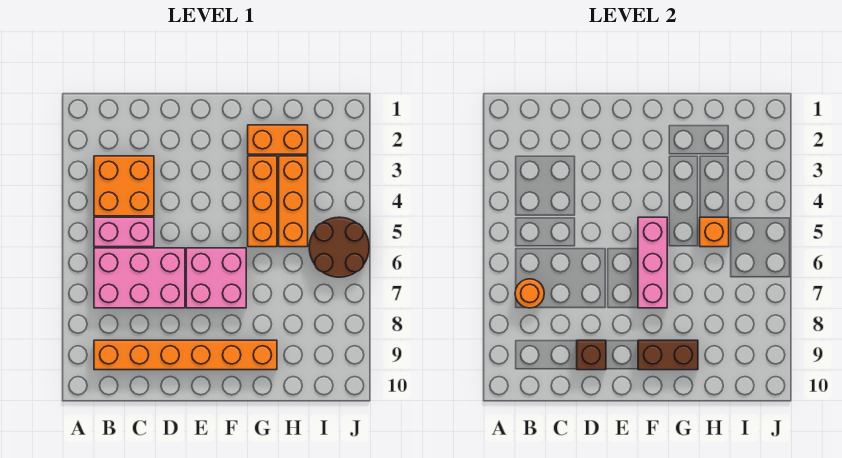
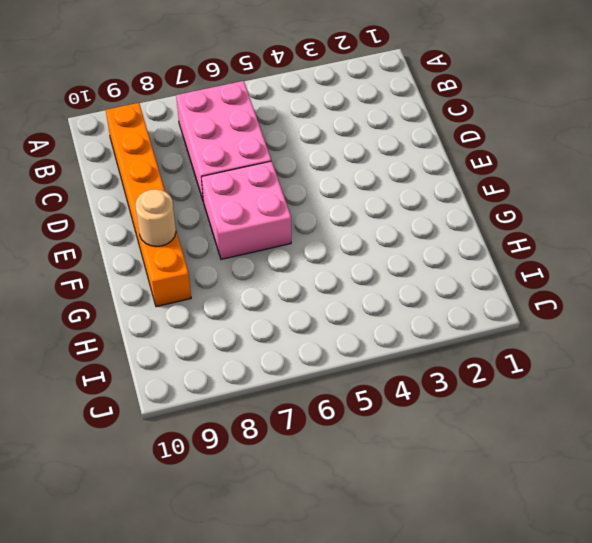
tan 1x1 round brick [135,189,176,247] -> brown 1x2 brick [638,340,698,370]
none -> orange 2x2 brick [94,156,154,216]
none -> pink 1x2 brick [94,217,154,247]
none -> orange 1x2 brick [248,125,308,154]

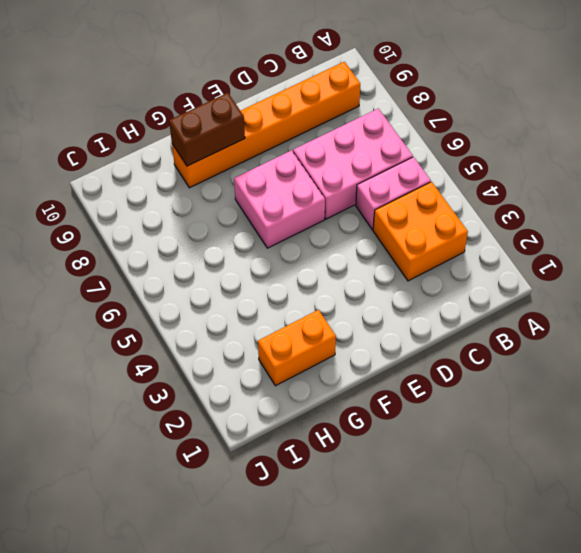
none -> orange 1x3 brick [248,156,277,247]
none -> orange 1x3 brick [279,156,308,247]
none -> brown 2x2 round brick [309,217,369,277]

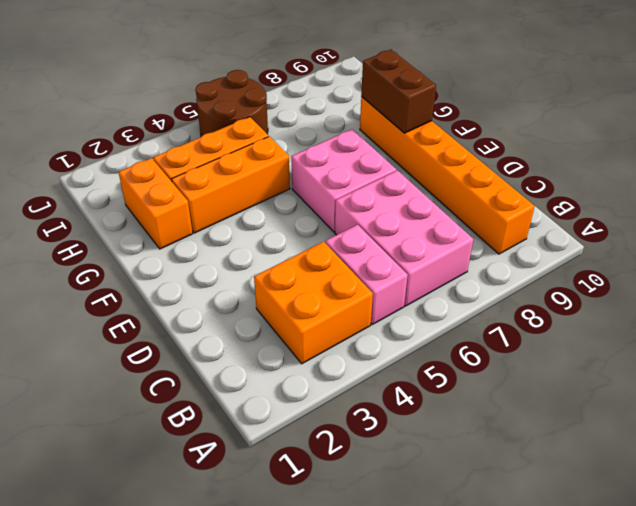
none -> orange 1x1 round brick [515,279,544,308]
none -> brown 1x1 brick [577,340,606,370]
none -> pink 1x3 brick [638,217,667,308]

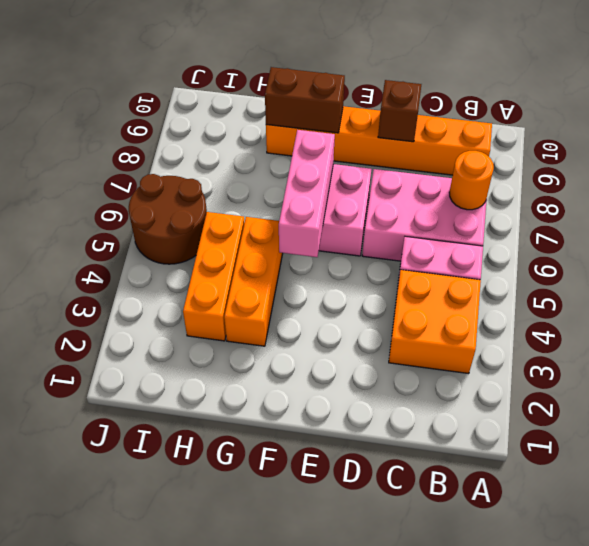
none -> orange 1x2 brick [248,125,308,154]
none -> orange 1x1 brick [700,217,729,247]

